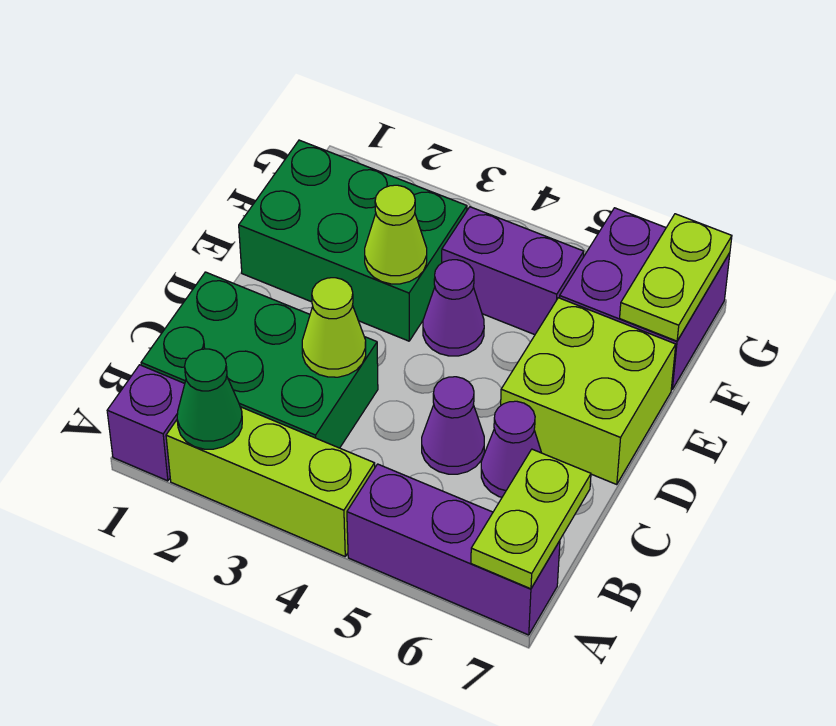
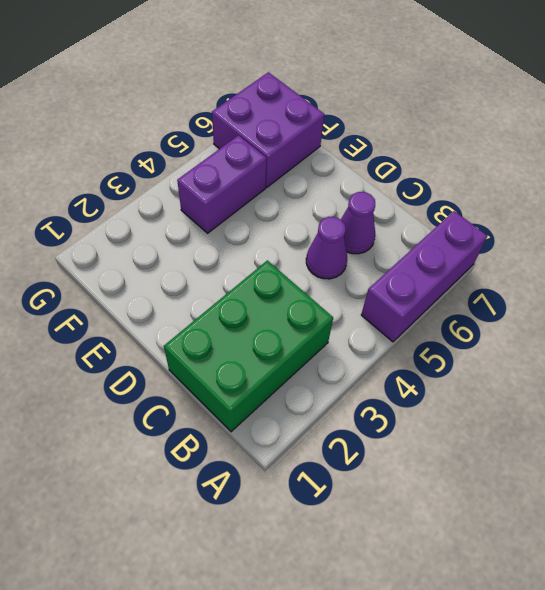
none -> purple 1x1 brick [107,365,185,481]
none -> lime 1x3 brick [166,407,375,556]
none -> lime 2x2 brick [501,298,676,485]

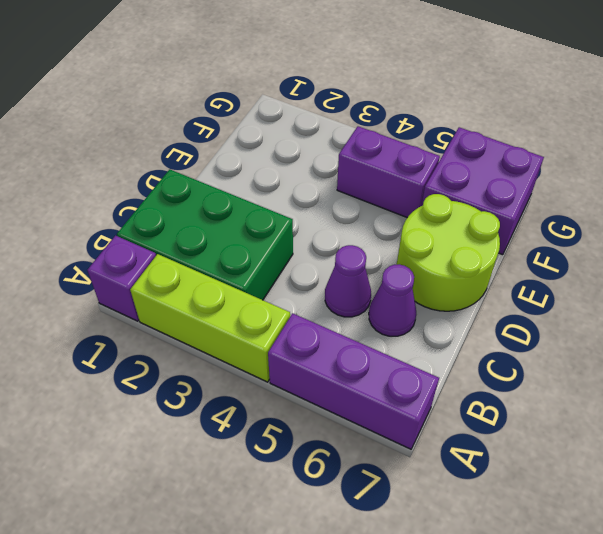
lime 2x2 round brick [397,194,500,311] -> lime 2x2 brick [501,298,676,485]
none -> green 2x3 brick [239,140,467,341]
none -> purple 1x1 cone [423,260,484,356]
none -> green 1x1 cone [177,349,242,449]

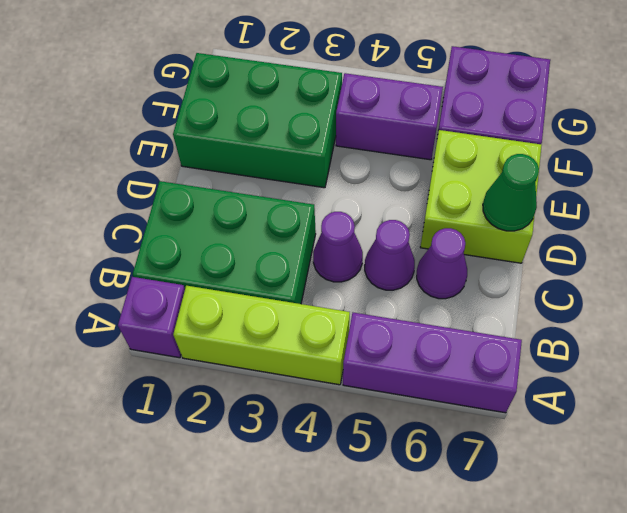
purple 1x1 cone [313,212,363,282] -> purple 1x1 cone moved to [423,260,484,356]
green 1x1 cone [483,154,539,231] -> green 1x1 cone moved to [177,349,242,449]
none -> lime 1x2 plate [471,449,591,589]
none -> lime 1x1 cone [302,278,366,377]
none -> lime 1x1 cone [365,185,427,284]

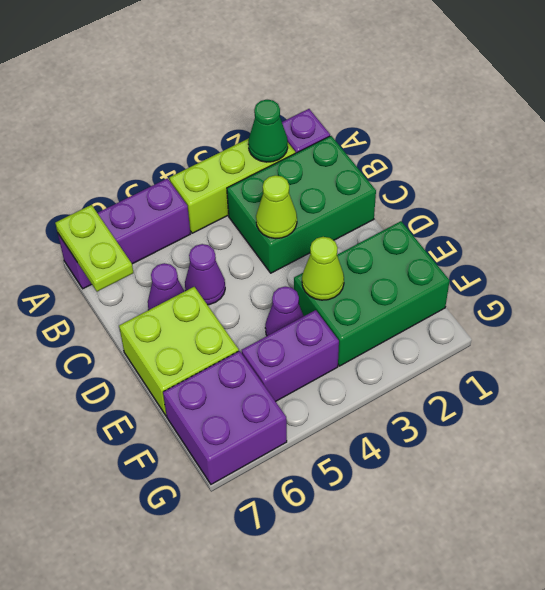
none -> lime 1x2 plate [620,214,732,341]

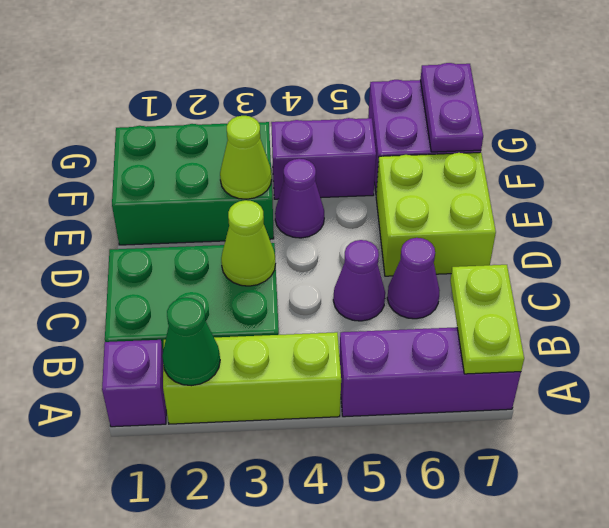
purple 1x2 plate [420,63,483,152] -> lime 1x2 plate [620,214,732,341]

